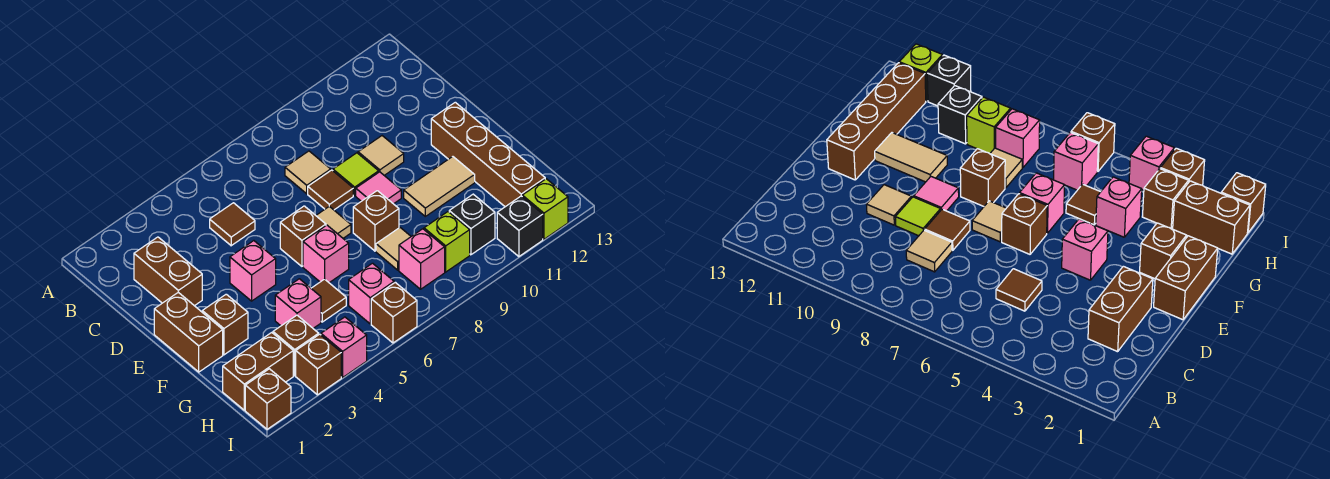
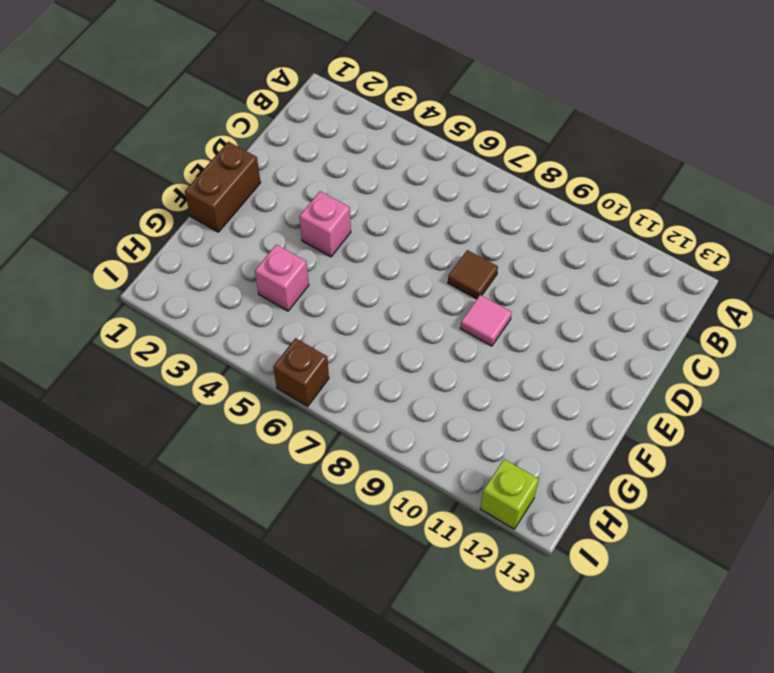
none -> brown 1x2 brick [134,237,202,306]
none -> brown 1x1 tile [210,203,255,246]
none -> tan 1x1 tile [285,151,331,194]
none -> lime 1x1 tile [333,153,379,195]

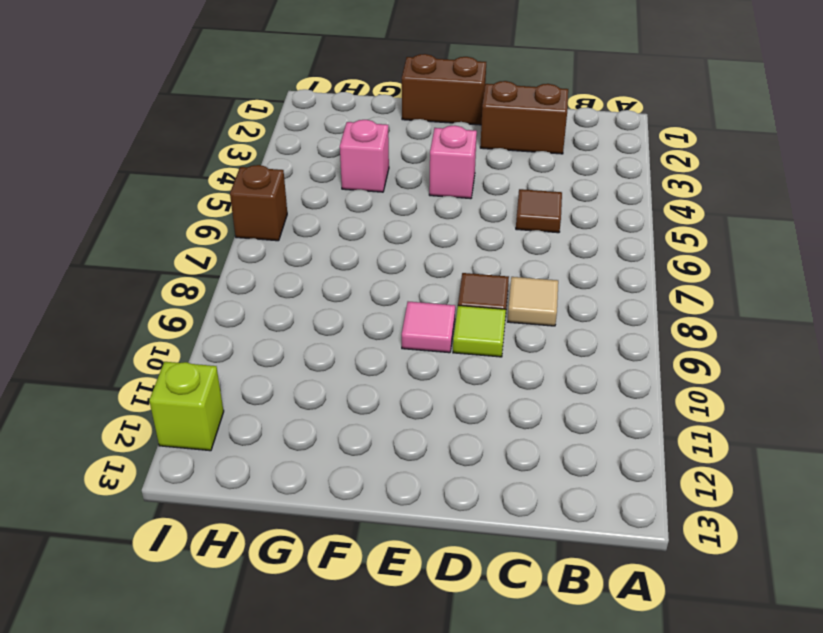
none -> tan 1x1 tile [358,136,404,175]
none -> brown 1x1 brick [280,206,326,266]
none -> tan 1x1 tile [316,206,351,238]
none -> brown 1x4 brick [431,102,545,207]

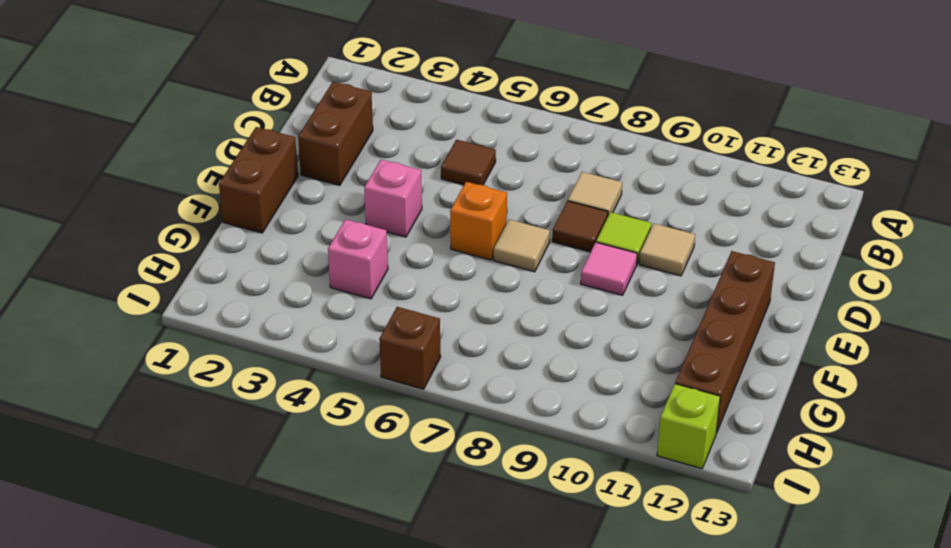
orange 1x1 brick [450,182,507,260] -> brown 1x1 brick [280,206,326,266]
none -> brown 1x1 brick [202,294,248,355]
none -> pink 1x1 brick [303,225,349,283]
none -> brown 1x1 brick [353,191,399,251]
none -> tan 1x2 tile [404,157,475,216]

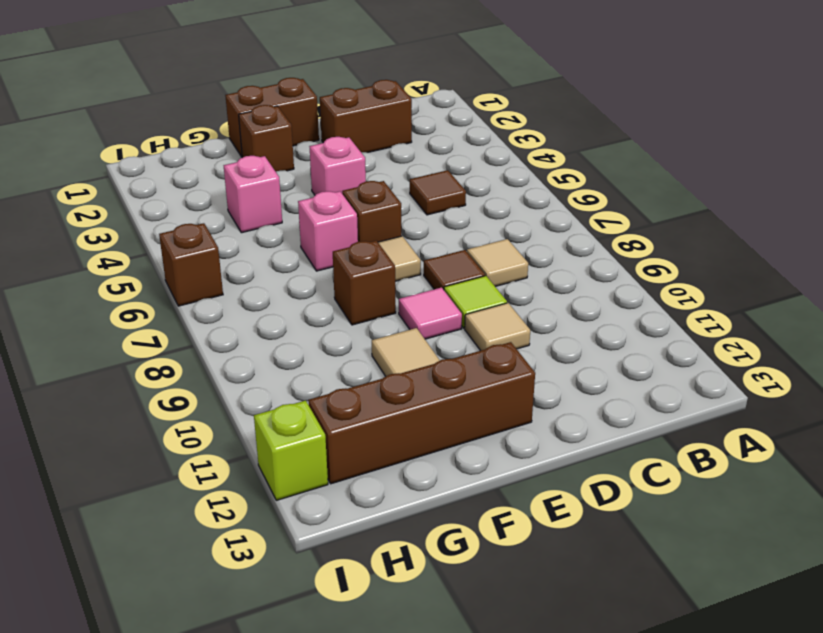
none -> brown 1x1 tile [311,279,346,322]
none -> tan 1x1 tile [376,228,411,270]
none -> brown 1x2 brick [223,333,293,410]
none -> brown 1x1 brick [273,315,319,376]

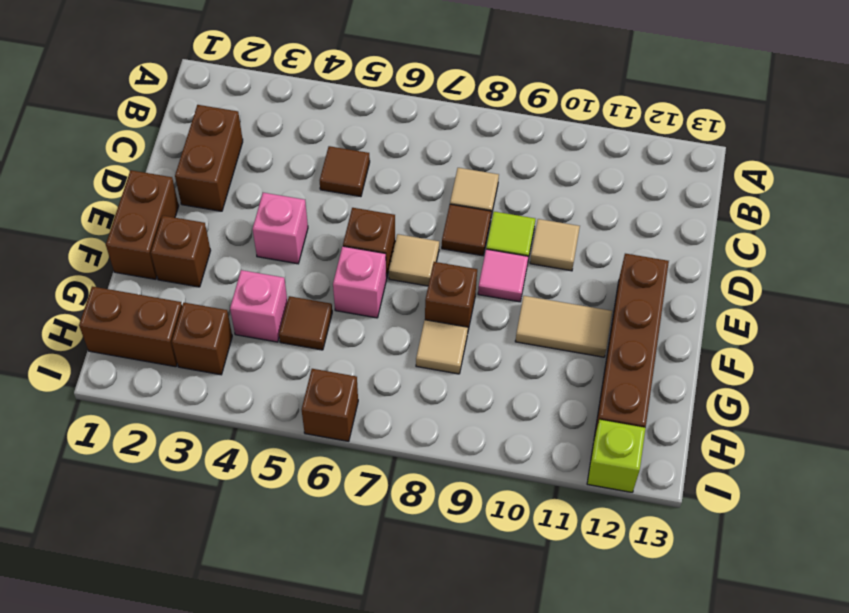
none -> pink 1x1 brick [349,263,394,324]
none -> pink 1x1 brick [399,229,445,289]
none -> lime 1x1 brick [424,212,470,272]
none -> black 1x1 brick [449,194,495,255]

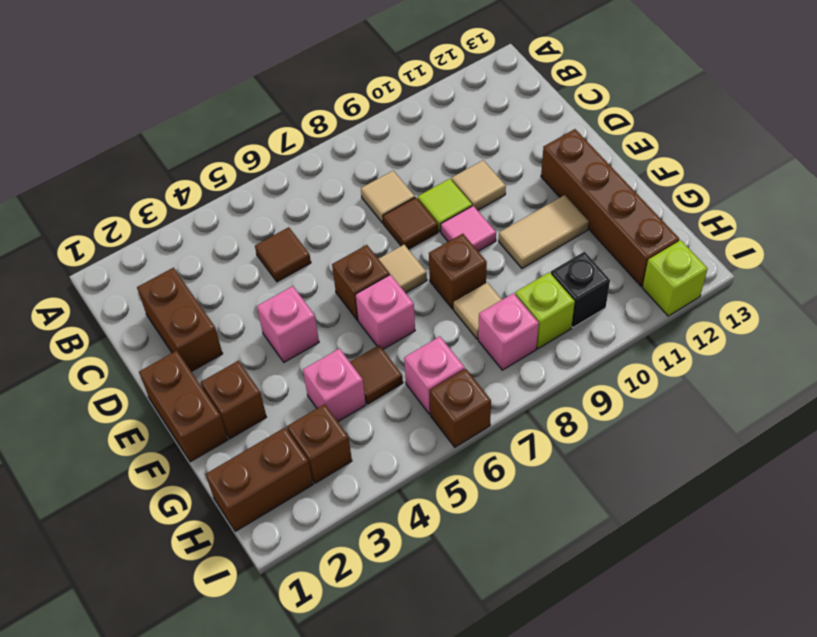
none -> brown 1x1 brick [245,369,291,429]
none -> brown 1x1 brick [296,334,341,395]
none -> pink 1x1 brick [321,317,367,377]
none -> black 1x1 brick [497,196,543,257]

